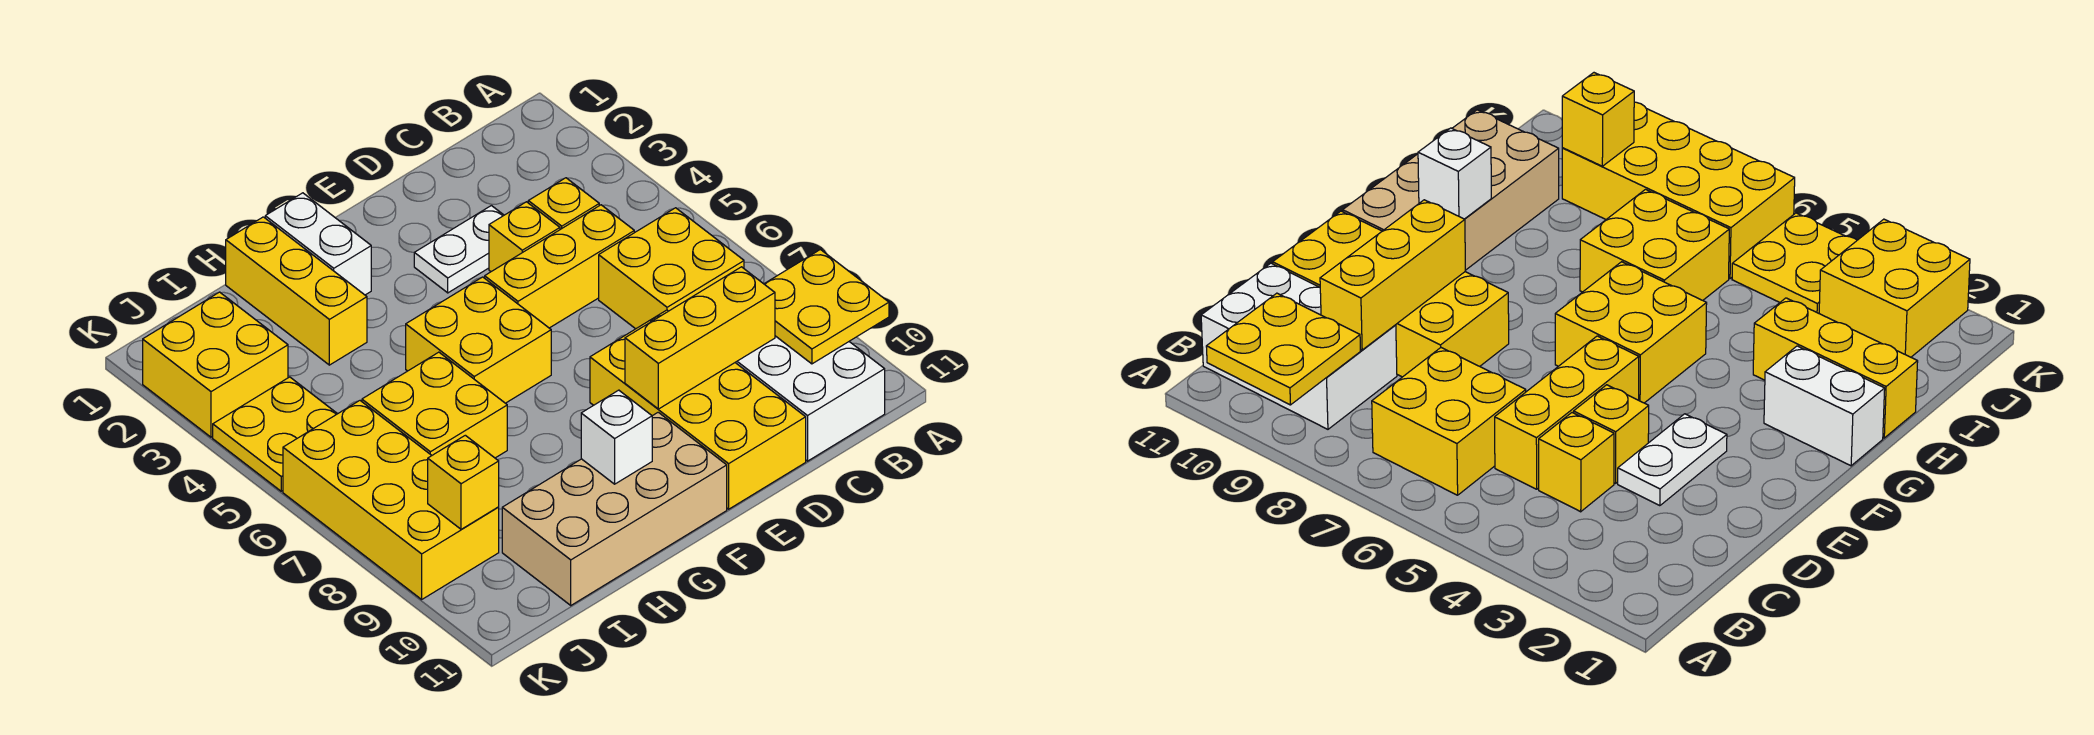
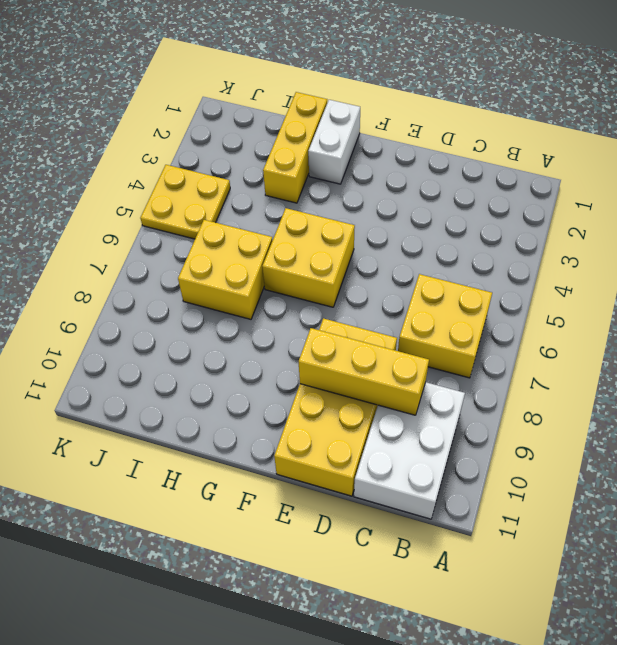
none -> yellow 1x1 brick [528,178,599,229]
none -> yellow 1x3 brick [485,205,634,328]
none -> white 1x2 plate [414,206,504,293]

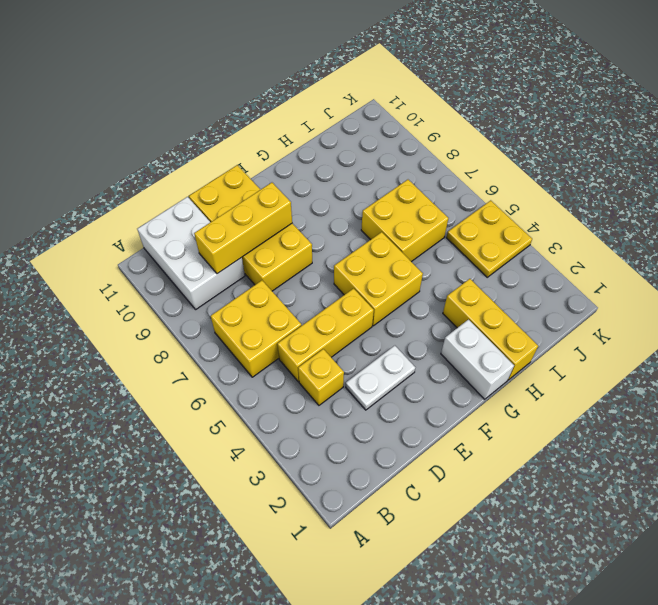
none -> yellow 1x1 brick [489,202,560,272]
none -> tan 2x4 brick [502,412,727,605]
none -> yellow 2x2 brick [143,292,288,437]

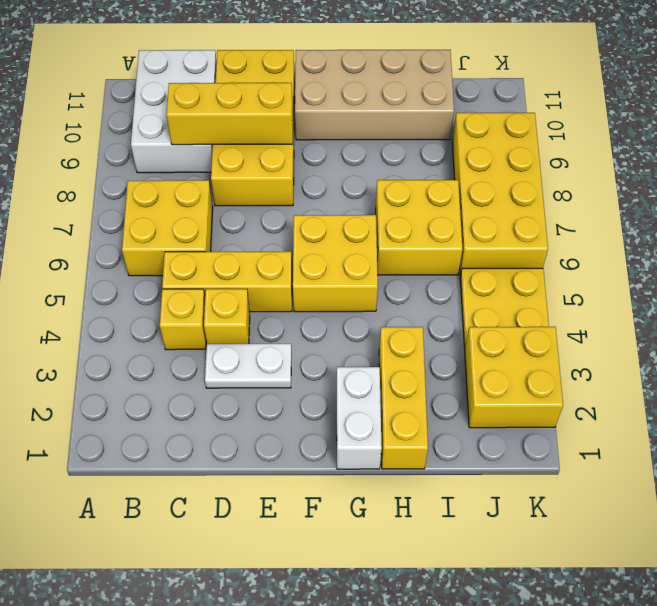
none -> yellow 2x2 plate [764,250,889,364]
none -> white 1x1 brick [581,390,652,484]
none -> yellow 1x1 brick [428,435,499,529]

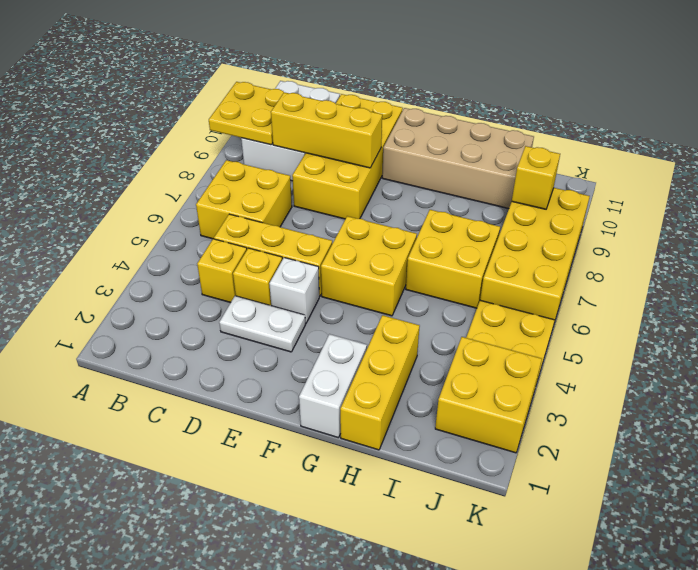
white 1x1 brick [269,258,319,323] -> white 1x1 brick moved to [581,390,652,484]

